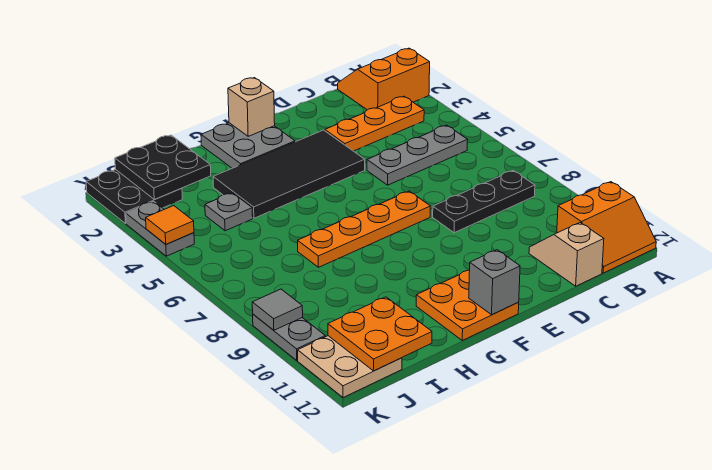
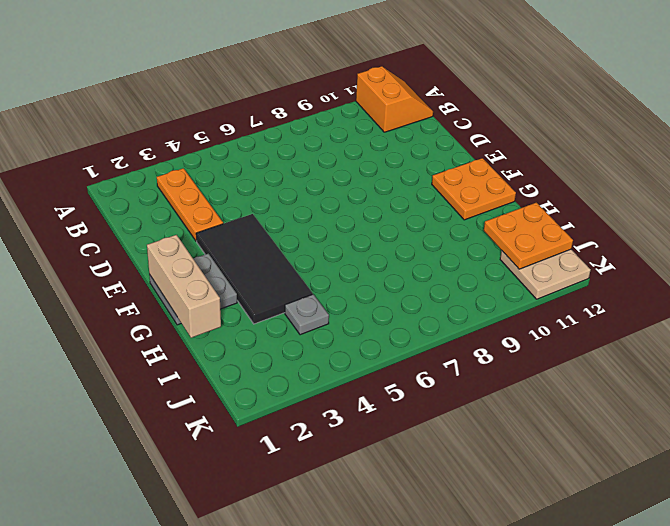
tan 1x3 brick [147,235,221,338] -> tan 1x1 brick [228,78,275,136]
none -> orange 2x2 slope [338,48,430,110]
none -> grey 1x3 plate [367,125,468,185]
none -> black 1x3 plate [433,171,535,233]

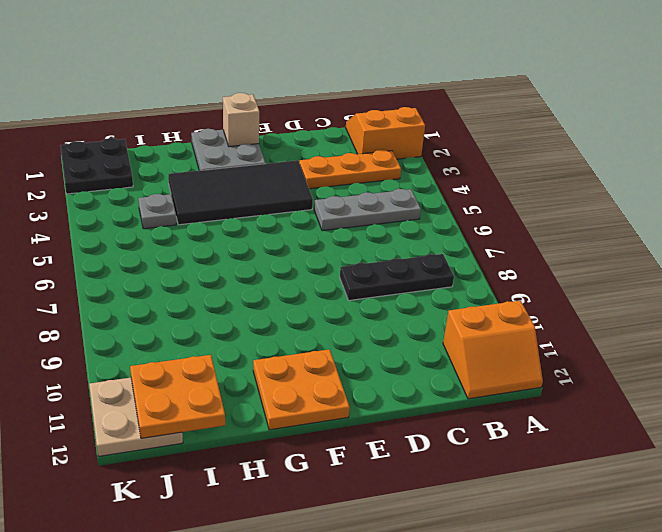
none -> tan 1x2 slope [529,223,604,286]
none -> orange 1x4 plate [298,191,430,267]
none -> grey 1x2 plate [126,202,194,256]

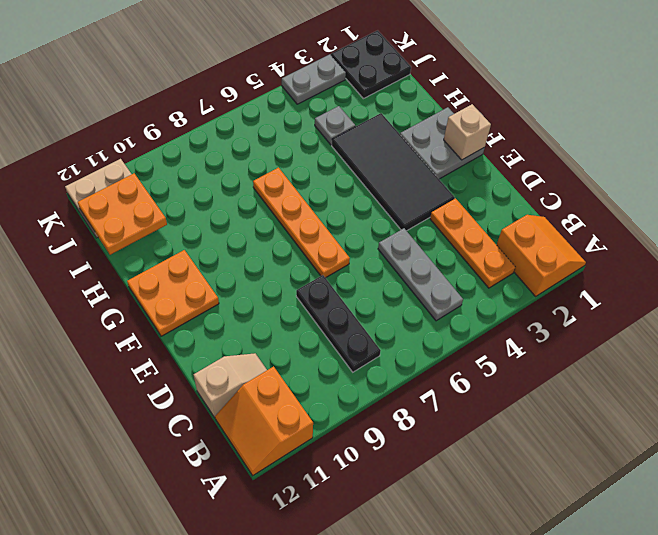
none -> grey 1x2 plate [253,314,325,360]
none -> grey 1x1 brick [469,250,520,315]
none -> black 2x2 plate [115,135,211,199]

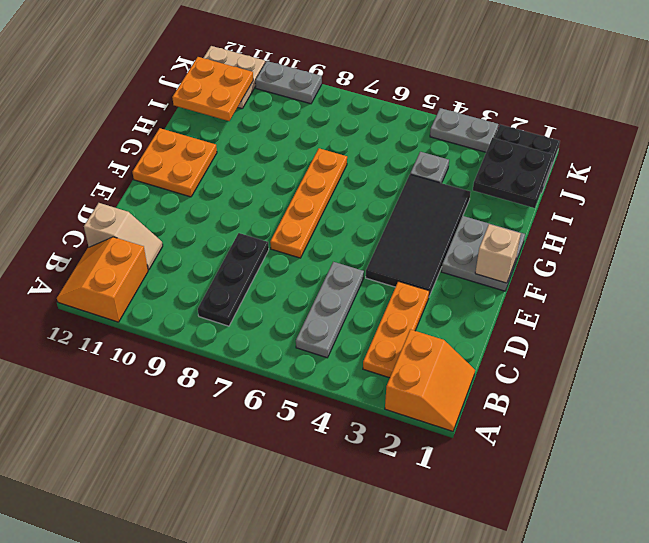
none -> grey 1x1 brick [469,250,520,315]
none -> orange 1x1 tile [146,206,194,244]
none -> grey 1x1 tile [252,289,303,330]

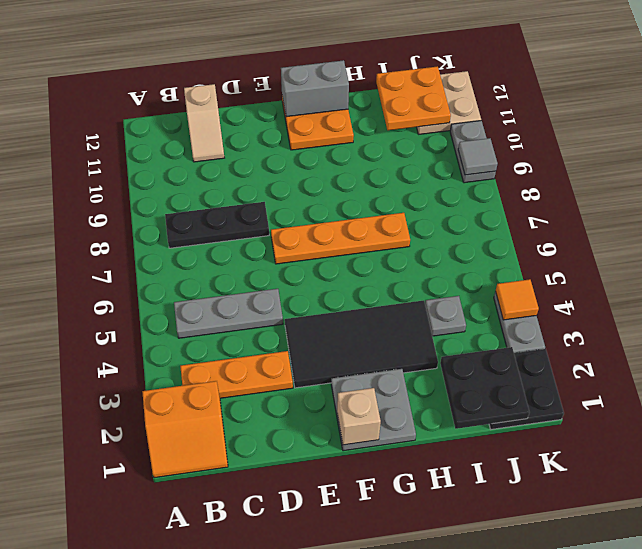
grey 1x2 brick [281,60,349,117] -> grey 1x1 brick [469,250,520,315]
none -> orange 2x2 slope [557,182,656,273]

